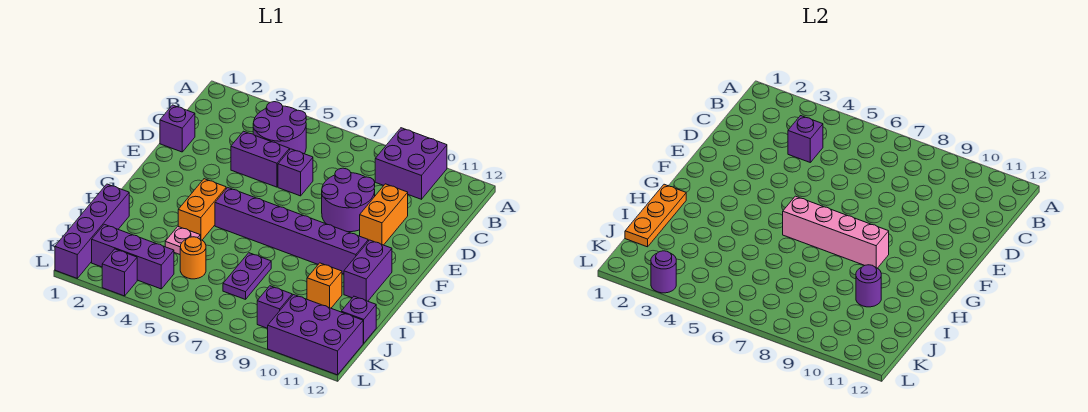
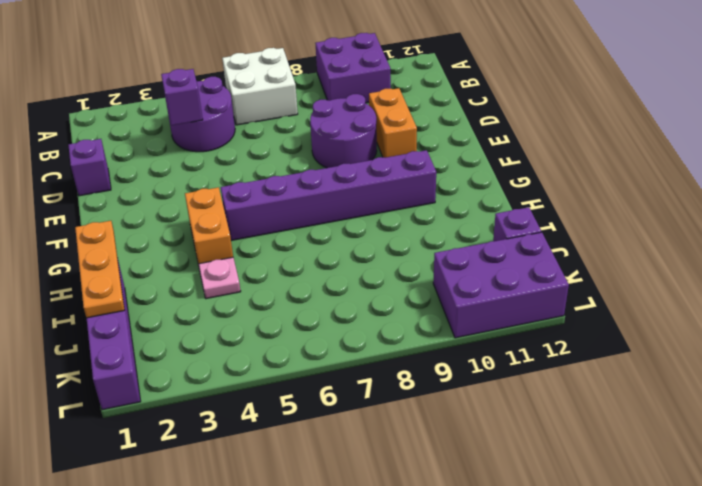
white 2x2 brick [222,48,298,125] -> none
none -> purple 1x2 brick [231,131,290,187]
none -> purple 1x1 brick [278,149,313,196]
none -> purple 1x2 brick [344,240,392,301]

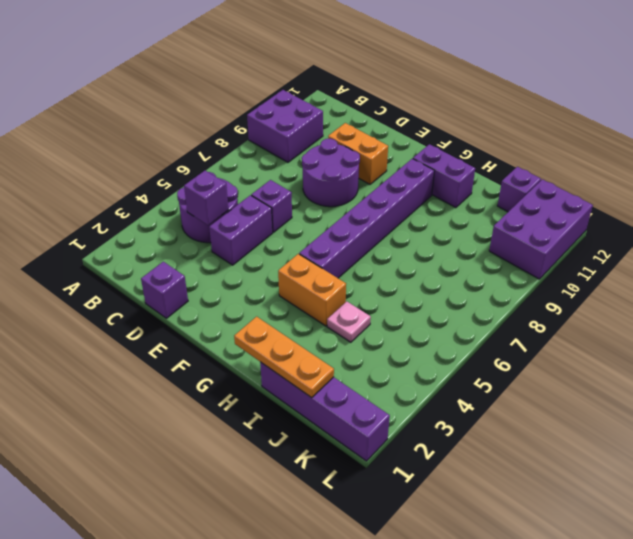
none -> purple 1x2 plate [223,253,271,299]
none -> orange 1x1 brick [307,263,342,308]
none -> orange 1x1 round brick [180,237,206,279]

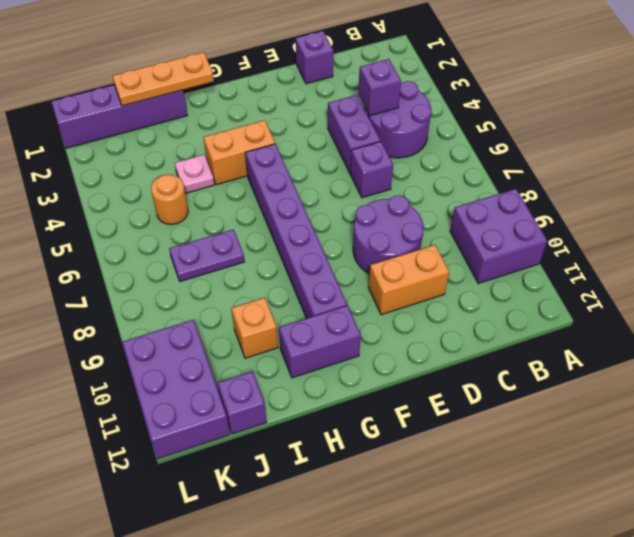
none -> purple 1x3 brick [92,224,174,289]
none -> purple 1x1 brick [257,286,292,328]
none -> purple 1x1 brick [102,249,137,296]

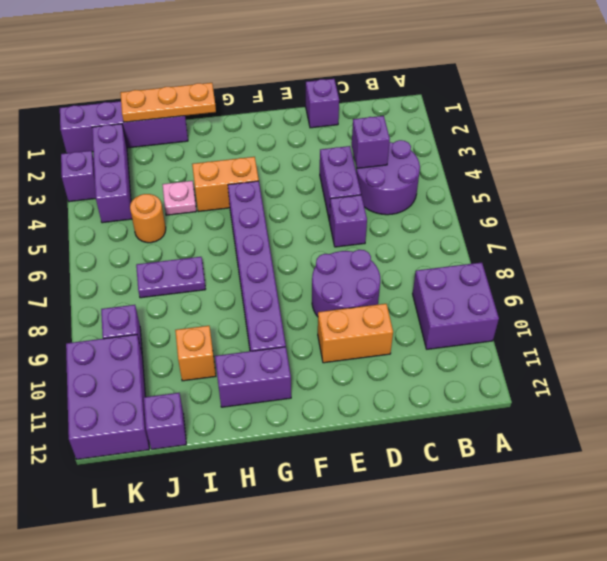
none -> pink 1x4 brick [783,196,889,268]
none -> purple 1x1 round brick [856,265,881,307]
none -> purple 1x1 round brick [651,251,676,293]

